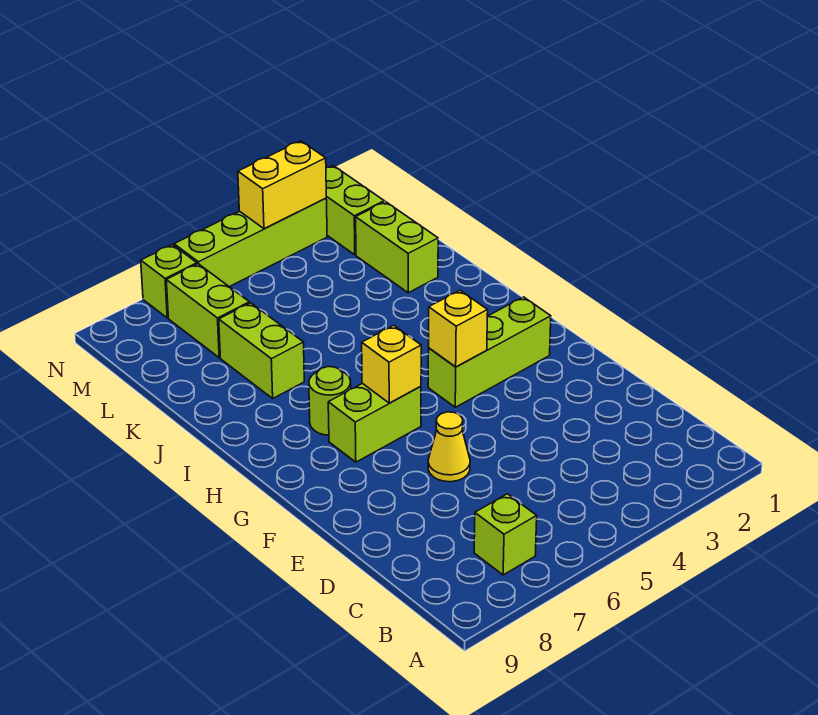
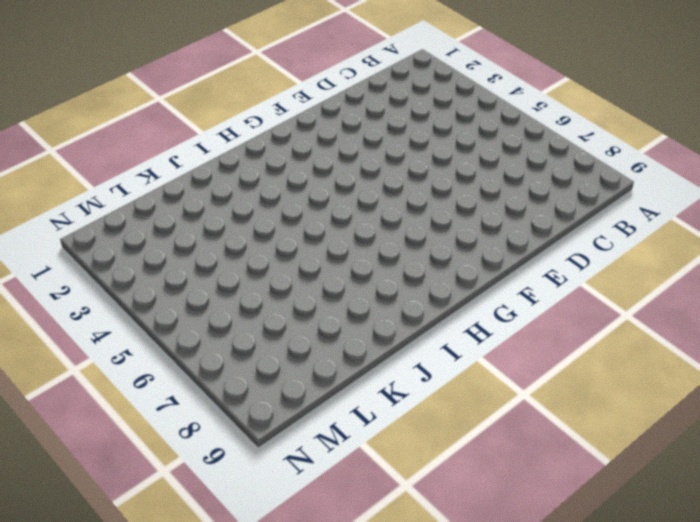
none -> lime 1x1 brick [474,494,537,575]
none -> yellow 1x1 cone [428,412,470,482]
none -> lime 1x3 brick [428,297,551,407]

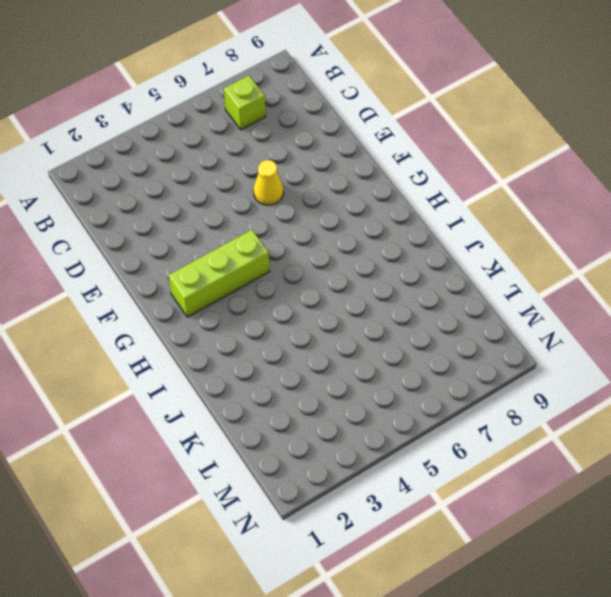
none -> lime 1x2 brick [328,383,421,462]
none -> lime 1x1 round brick [309,367,351,435]
none -> lime 1x2 brick [219,303,304,398]

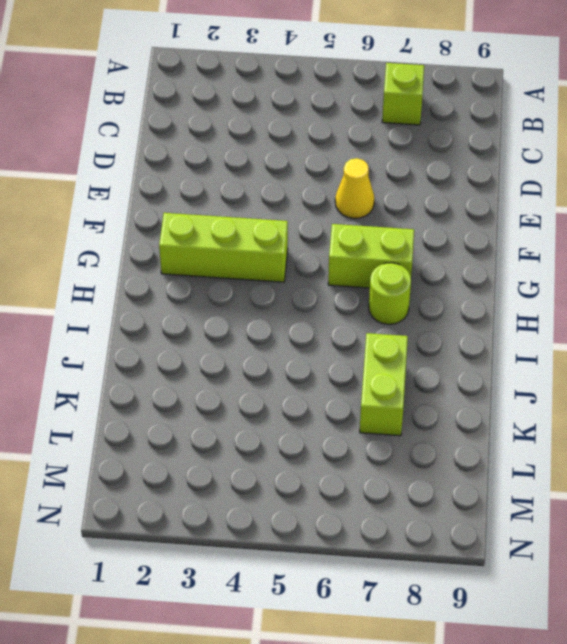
none -> lime 1x2 brick [356,202,438,293]
none -> lime 1x2 brick [166,264,249,358]
none -> lime 1x2 brick [326,166,384,255]

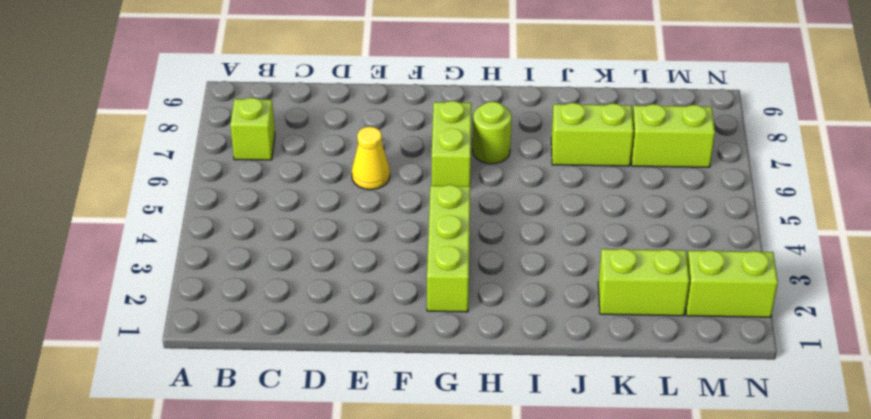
none -> lime 1x4 brick [174,198,327,287]
none -> lime 1x1 brick [141,245,197,318]
none -> yellow 1x1 brick [429,290,488,367]

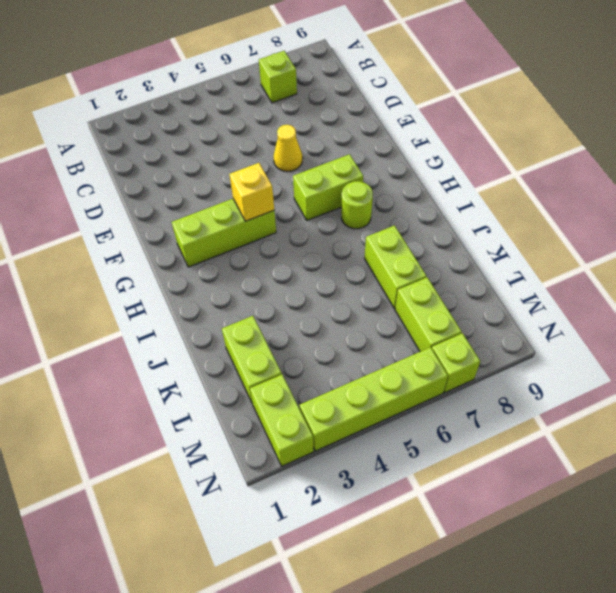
none -> yellow 1x1 brick [362,325,421,403]
none -> yellow 1x2 brick [238,141,326,229]

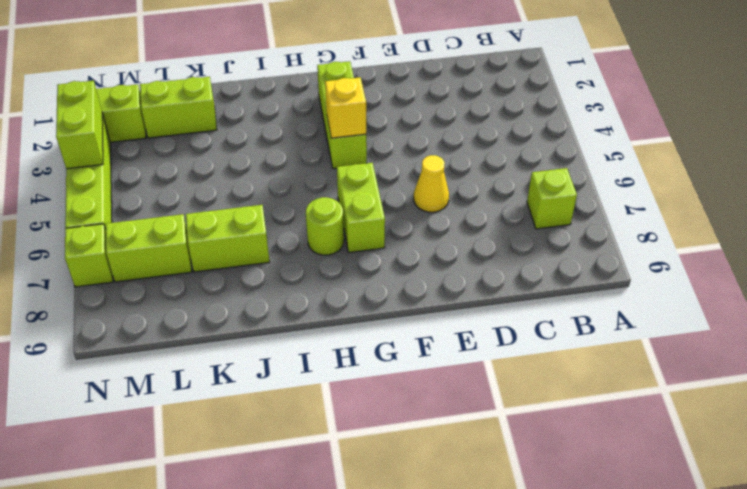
lime 1x2 brick [56,81,103,169] -> yellow 1x2 brick [238,141,326,229]
none -> yellow 1x1 brick [362,325,421,403]

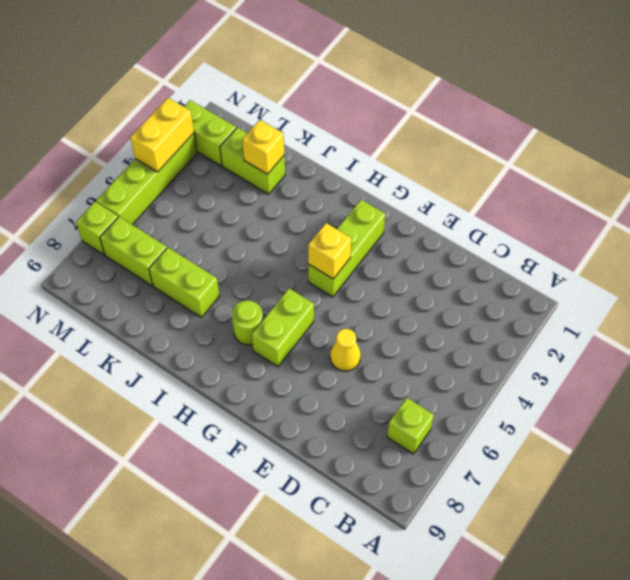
yellow 1x1 brick [242,120,284,174] -> yellow 1x1 brick moved to [362,325,421,403]

